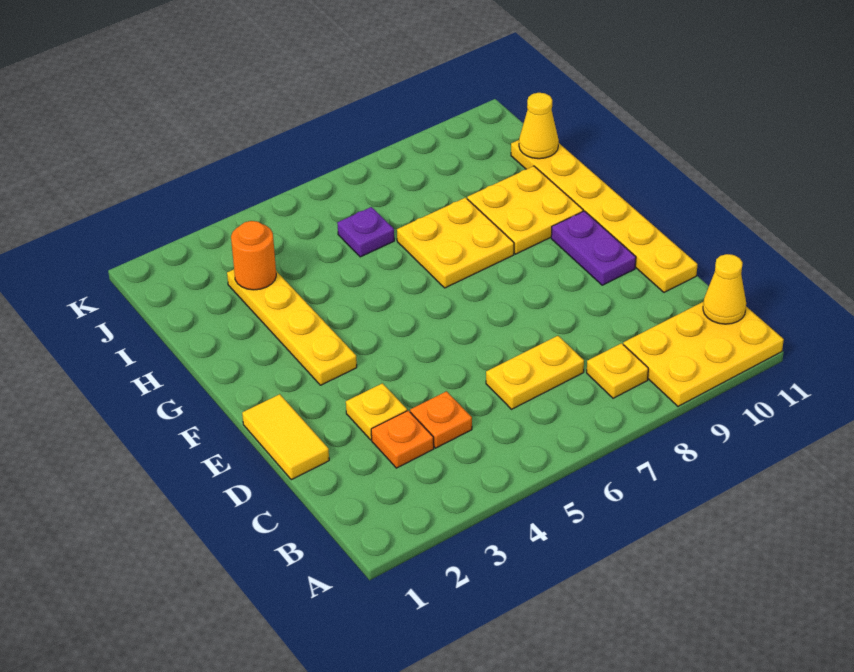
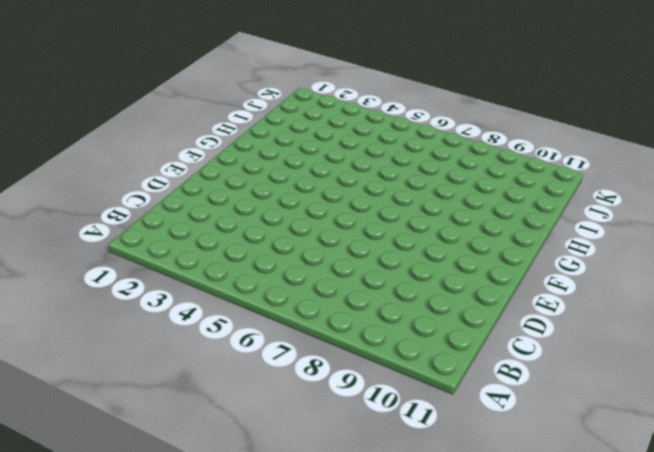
none -> yellow 2x3 plate [623,302,784,406]
none -> yellow 1x1 plate [587,343,648,398]
none -> orange 1x1 plate [371,411,434,468]

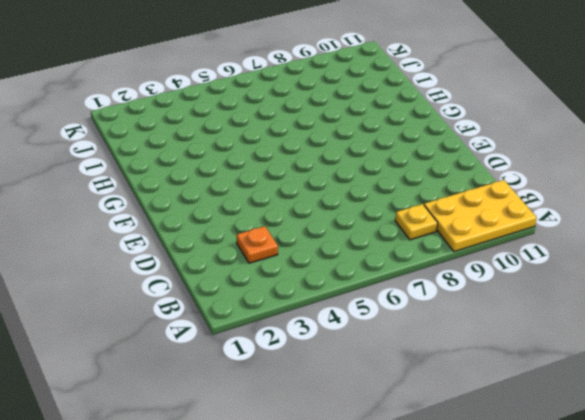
none -> orange 1x1 plate [410,391,472,448]
none -> yellow 1x2 plate [486,336,584,409]
none -> yellow 1x2 tile [242,394,329,480]

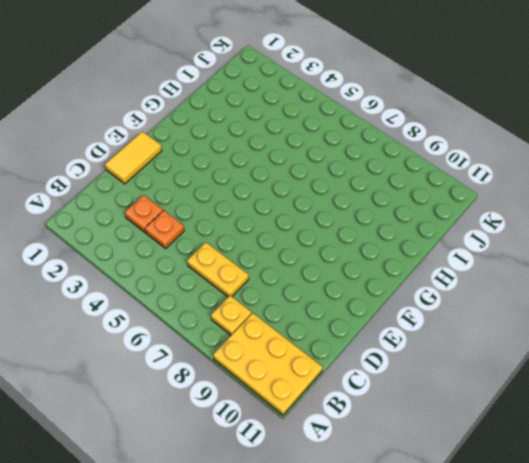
none -> yellow 1x1 plate [346,383,407,440]
none -> yellow 1x6 plate [511,140,698,292]
none -> purple 1x2 plate [551,211,636,285]

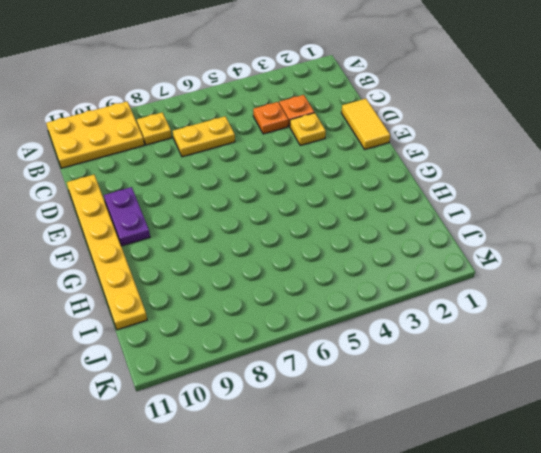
none -> yellow 1x4 plate [227,270,357,385]
none -> yellow 2x2 plate [397,197,514,288]
none -> yellow 2x2 plate [467,166,583,254]

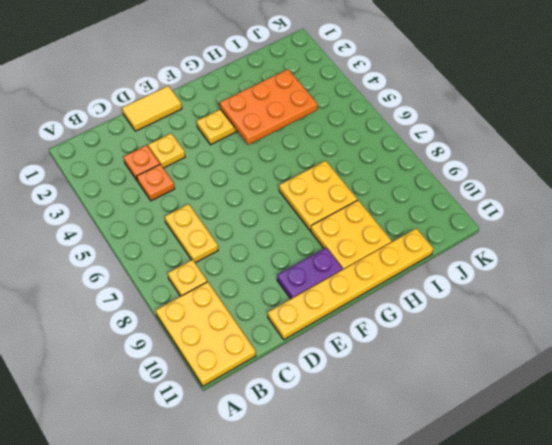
orange 2x3 plate [220,69,317,145] -> orange 1x1 round brick [231,221,276,290]
none -> purple 1x1 plate [337,207,394,257]
none -> yellow 1x1 cone [703,254,746,324]
none -> yellow 1x1 cone [519,93,559,159]

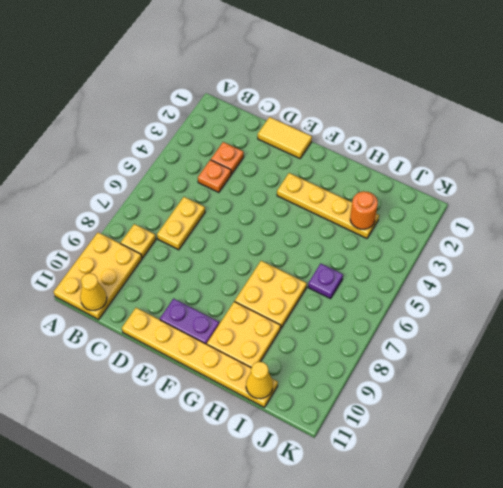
none -> yellow 1x1 plate [346,383,407,440]

